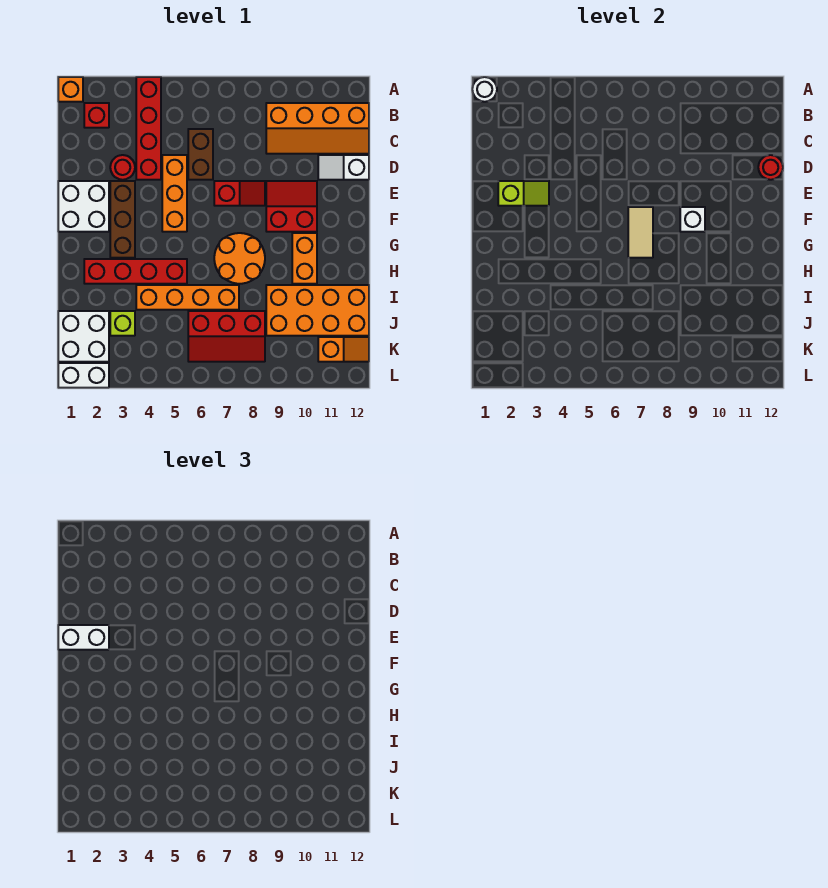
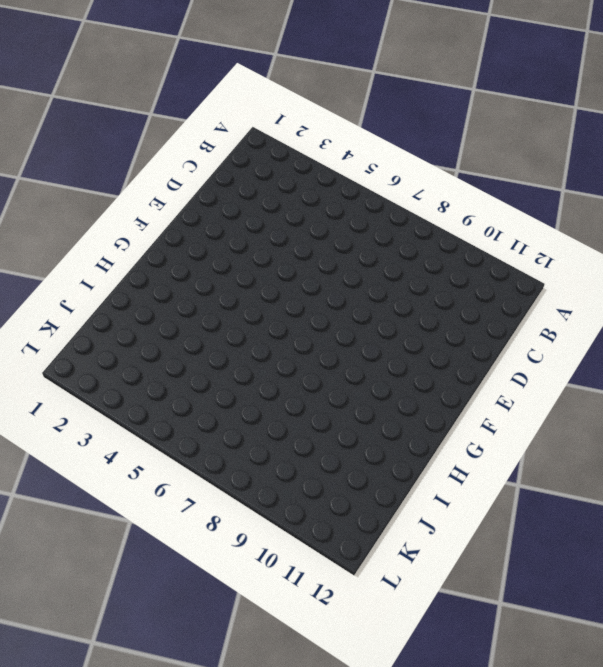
none -> orange 1x1 brick [58,77,83,102]
none -> red 1x4 brick [136,77,161,180]
none -> red 1x1 brick [84,103,109,128]

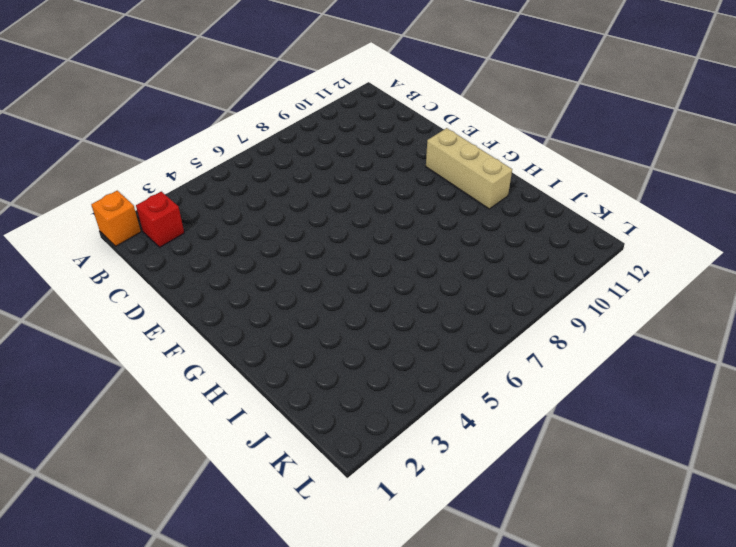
tan 1x3 brick [426,128,512,209] -> none
none -> red 1x4 brick [136,77,161,180]
none -> orange 2x4 slope [266,103,369,154]
none -> brown 1x2 brick [188,129,213,180]

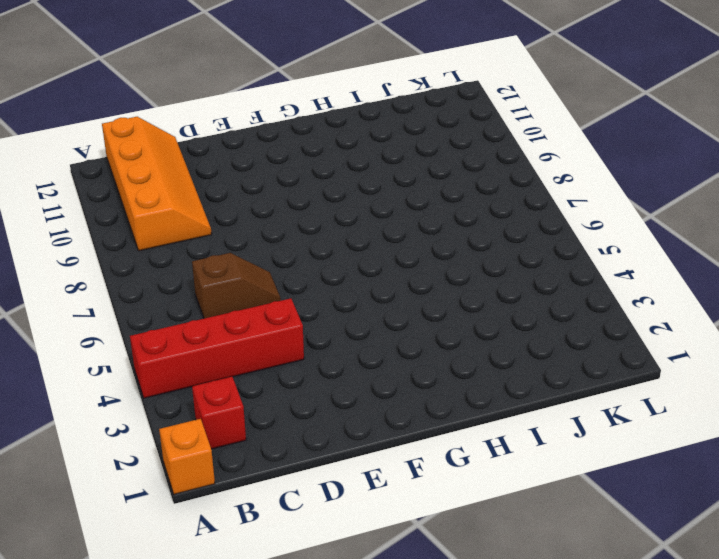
brown 1x2 slope [192,253,281,318] -> brown 1x2 brick [188,129,213,180]
none -> red 1x1 round brick [110,155,135,180]
none -> orange 1x3 brick [162,155,187,232]
none -> white 1x2 slope [318,155,369,180]

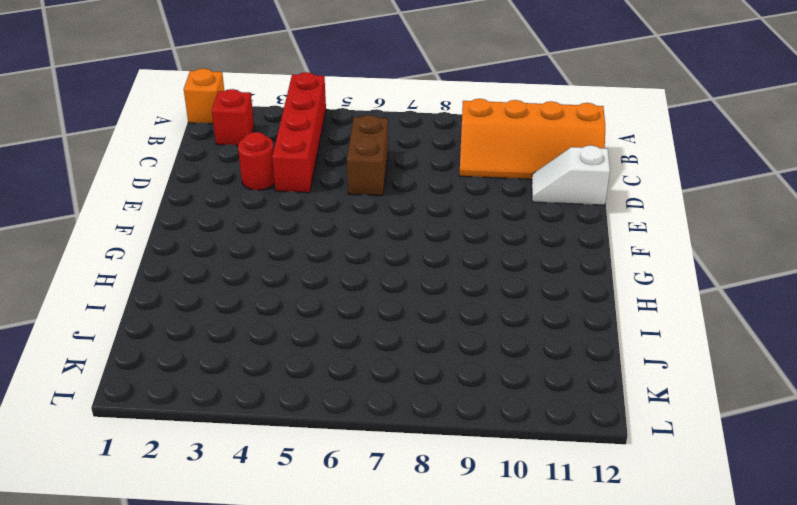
none -> orange 1x3 brick [162,155,187,232]
none -> white 2x2 brick [58,181,109,232]
none -> brown 1x3 brick [110,181,135,258]

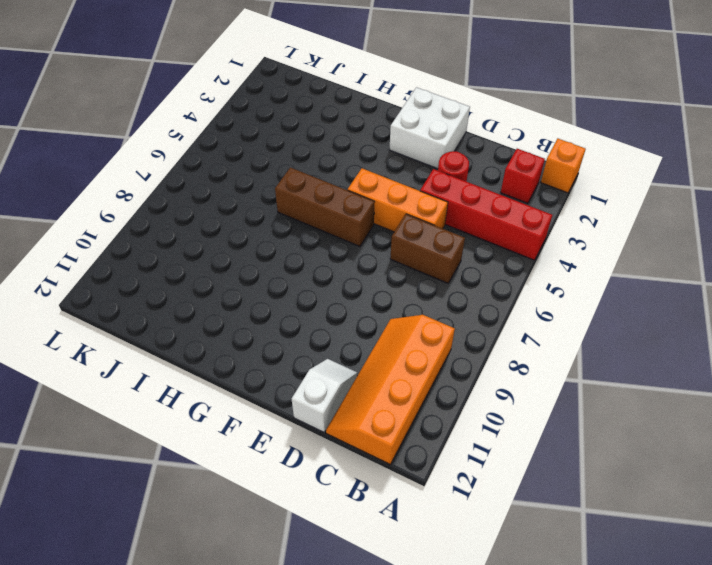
brown 1x3 brick [275,167,374,246] -> brown 1x3 brick moved to [110,181,135,258]
none -> red 1x2 slope [214,181,265,206]
none -> red 2x2 slope [266,181,317,232]
none -> orange 2x2 round brick [214,233,265,284]

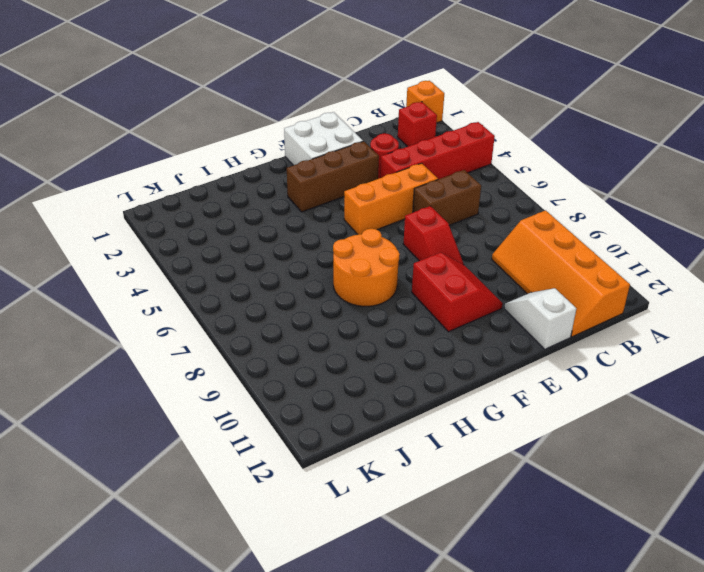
none -> orange 1x2 brick [292,233,317,284]
none -> red 1x4 brick [84,259,187,284]
none -> orange 1x4 brick [136,285,239,310]

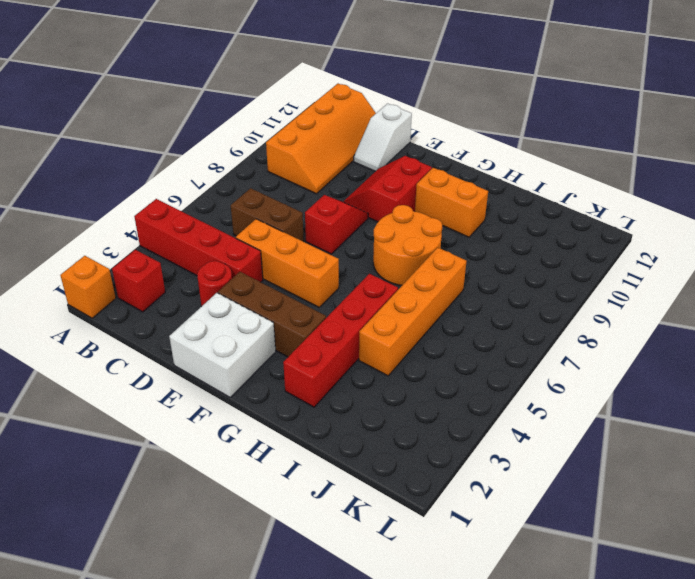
none -> orange 2x4 brick [266,285,369,336]
none -> white 2x2 brick [58,311,109,362]
none -> lime 1x1 brick [110,311,135,336]

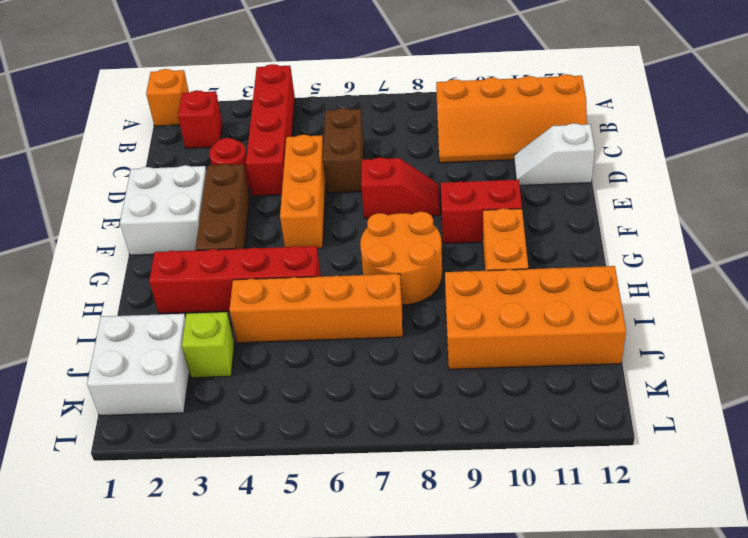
none -> red 2x3 slope [188,311,265,362]
none -> orange 1x2 slope [318,337,369,362]
none -> white 1x2 brick [58,363,109,388]

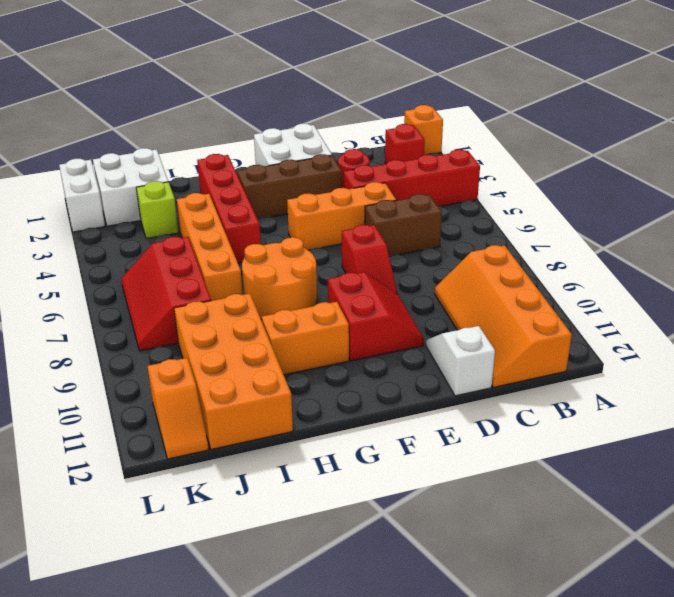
none -> white 1x1 round brick [472,77,497,102]
none -> red 1x1 round brick [758,155,783,180]
none -> lime 1x2 slope [498,181,549,206]

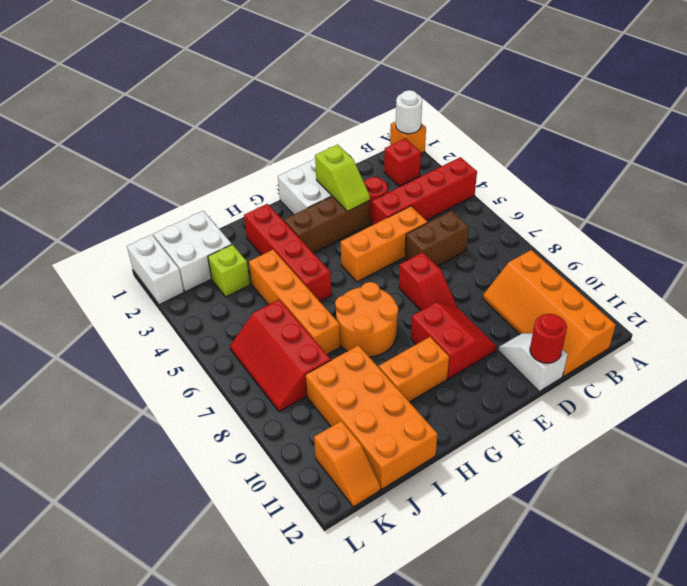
none -> tan 1x2 tile [628,207,653,258]
none -> white 1x1 brick [680,207,705,232]
none -> white 1x2 brick [58,625,109,650]

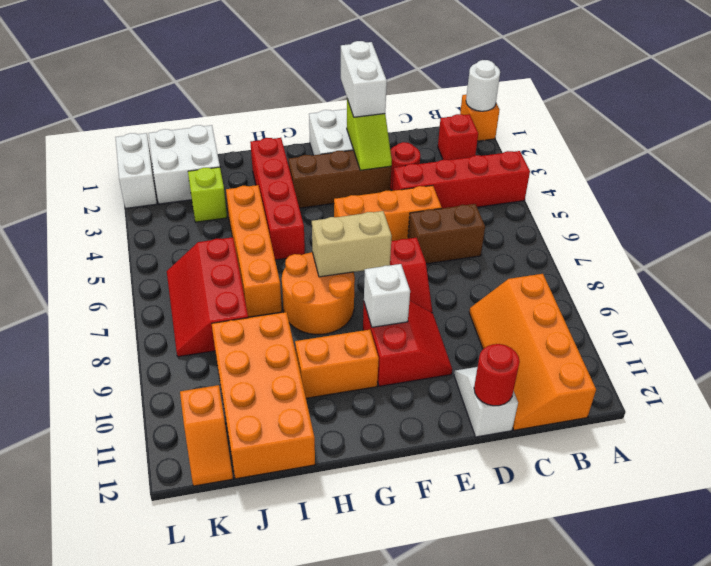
tan 1x2 brick [312,211,392,277] -> tan 1x2 tile [628,207,653,258]

